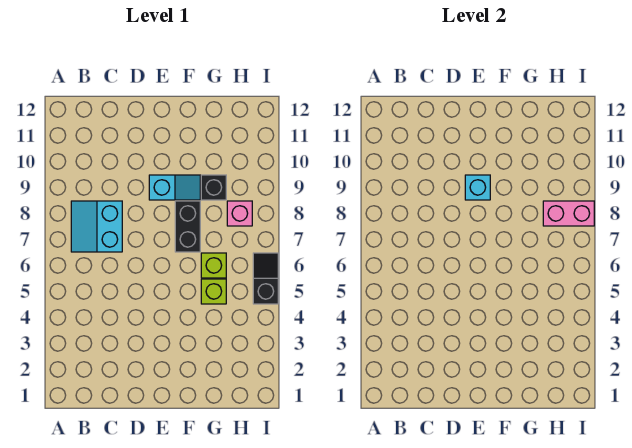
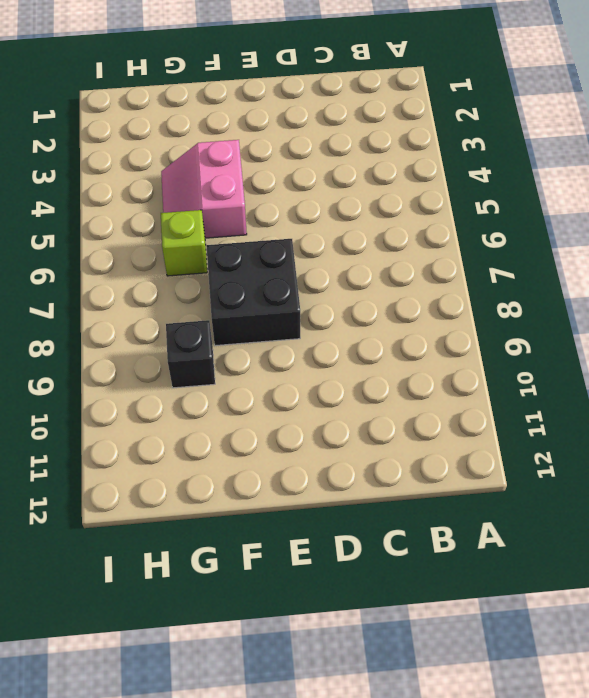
black 2x2 brick [206,239,300,346] -> black 1x2 brick [175,201,200,252]
pink 2x2 slope [161,140,247,238] -> lime 1x1 brick [201,279,226,304]
none -> cyan 2x2 slope [71,201,122,252]
none -> cyan 1x2 slope [149,175,200,200]

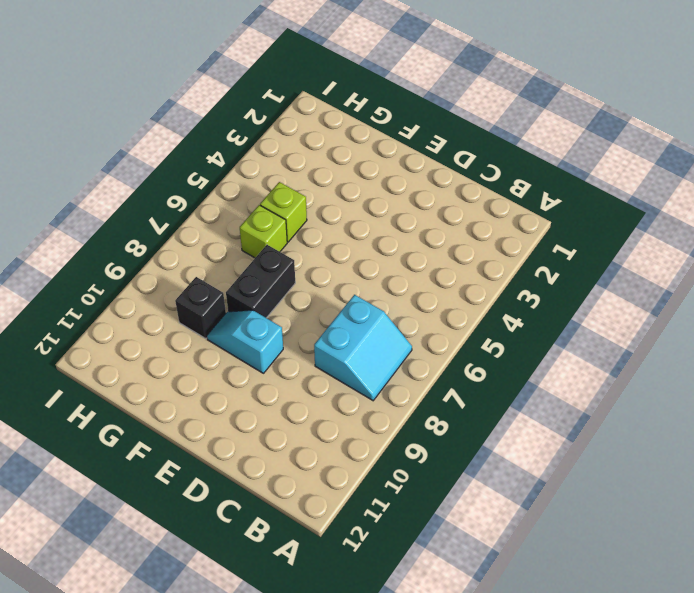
none -> pink 1x1 brick [227,201,252,226]
none -> black 1x2 slope [253,253,278,304]

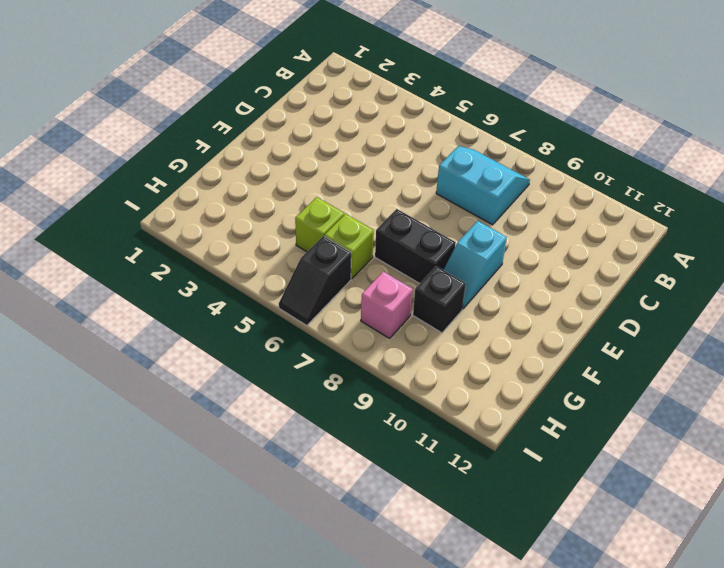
black 1x2 slope [279,236,351,325] -> black 1x2 slope turned to [253,253,278,304]
none -> cyan 1x1 brick [465,175,490,200]
none -> pink 1x2 brick [543,201,594,226]

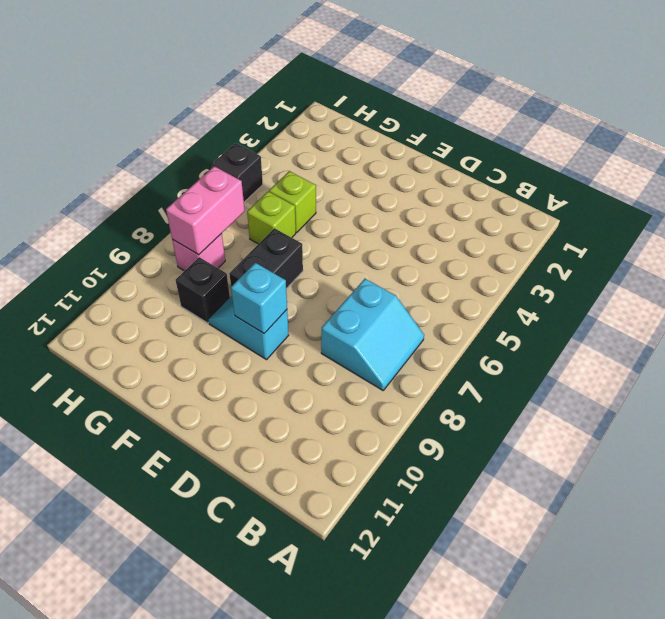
pink 1x2 brick [166,166,245,255] -> pink 1x2 brick turned to [543,201,594,226]

